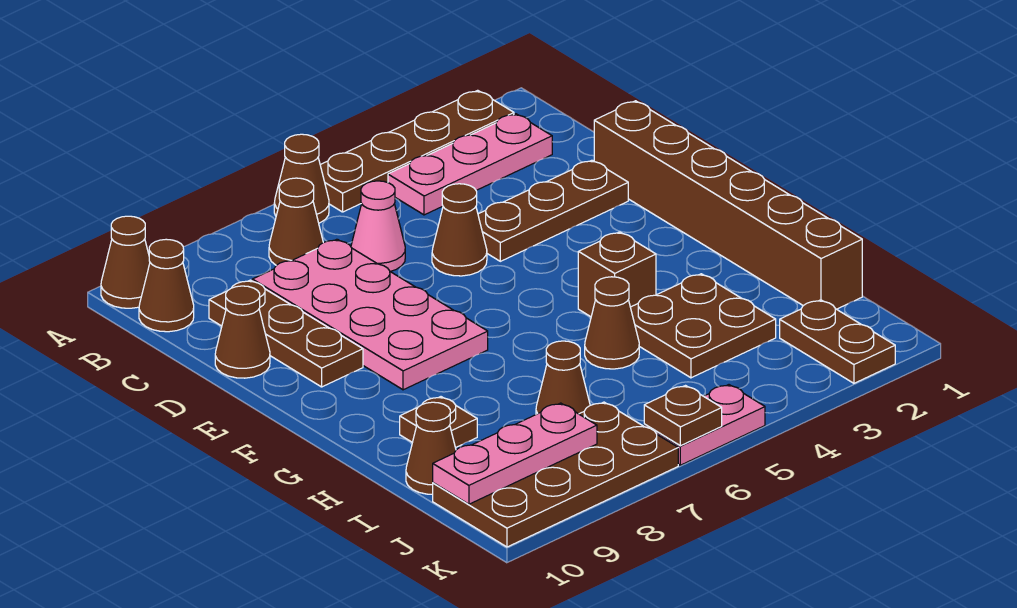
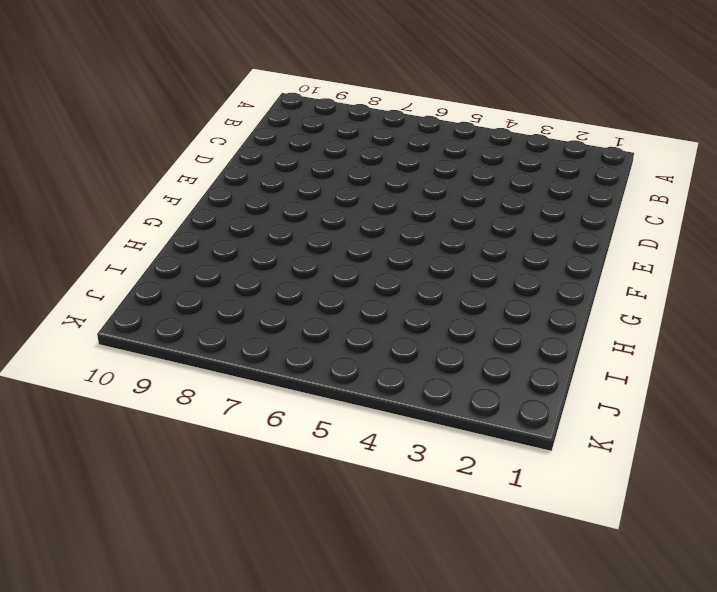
none -> brown 1x4 plate [320,90,514,212]
none -> brown 1x1 cone [274,134,329,223]
none -> brown 1x1 cone [101,216,150,308]

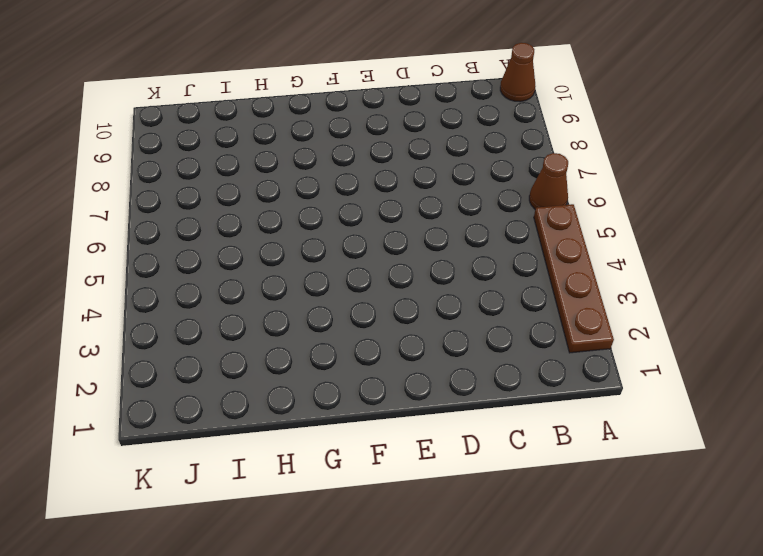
none -> pink 1x3 plate [388,114,552,215]
none -> brown 1x1 cone [269,178,323,265]
none -> brown 1x1 cone [139,239,194,332]

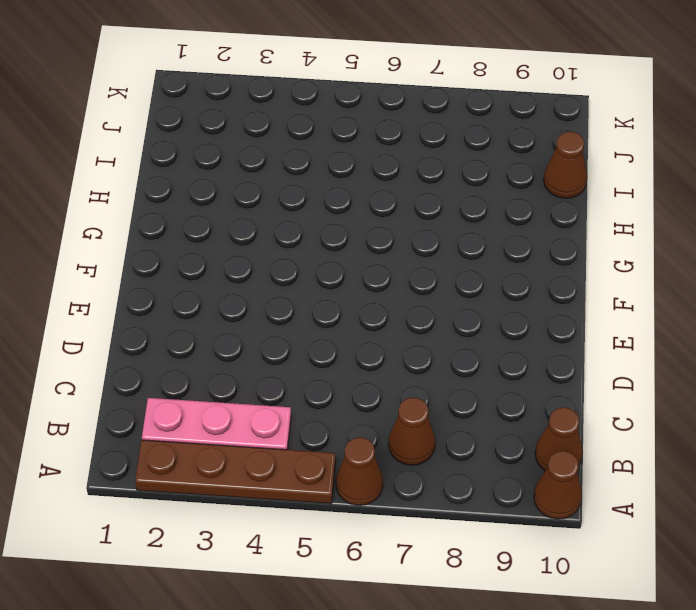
none -> pink 1x1 cone [351,181,405,272]
none -> pink 2x4 plate [252,239,488,390]
none -> brown 1x3 plate [209,280,363,387]

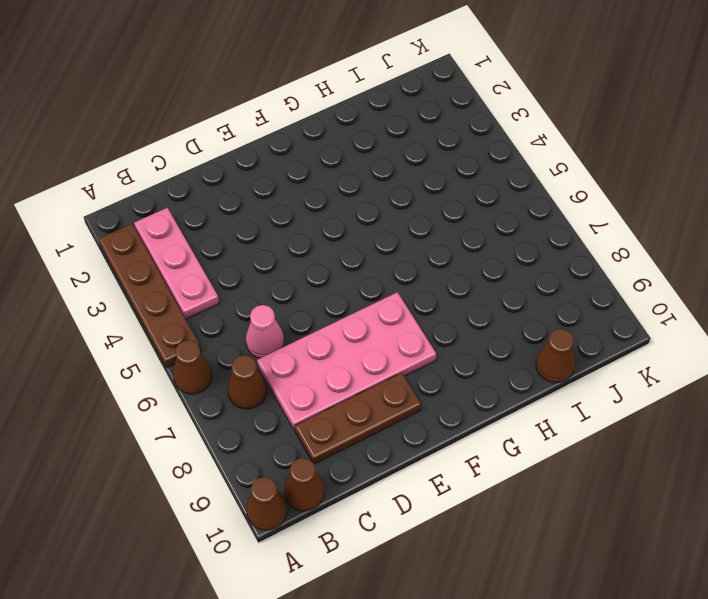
none -> brown 1x6 brick [594,101,862,309]
none -> brown 1x3 plate [478,160,628,261]
none -> brown 1x1 cone [432,184,487,276]

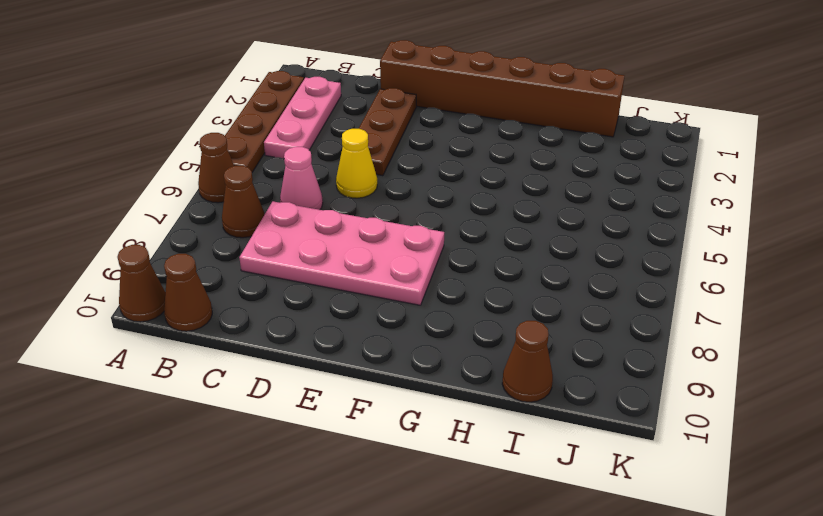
yellow 1x1 cone [336,129,377,198] -> brown 1x1 cone [432,184,487,276]
none -> brown 1x3 plate [209,280,363,387]
none -> brown 1x1 cone [215,286,270,378]
none -> brown 1x1 brick [578,232,656,317]

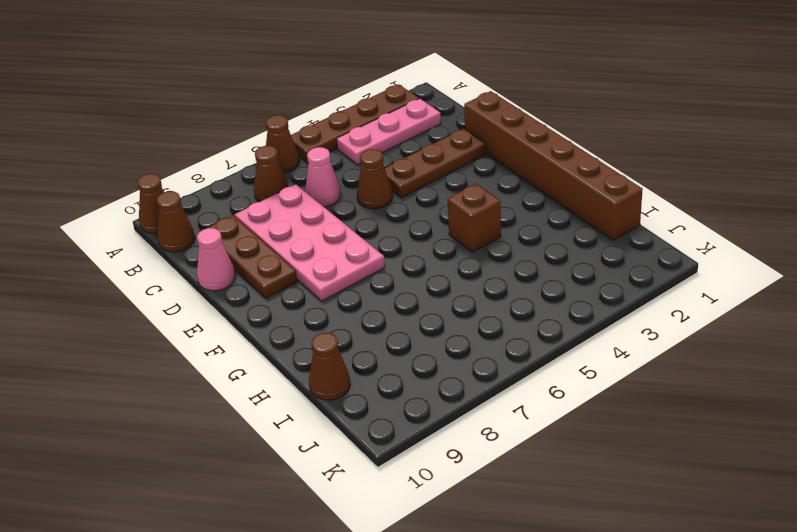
pink 1x1 cone [197,228,235,291] -> brown 1x1 cone [215,286,270,378]
none -> brown 2x2 plate [630,274,776,378]
none -> brown 1x1 cone [585,277,639,369]
none -> brown 1x1 plate [400,397,477,448]

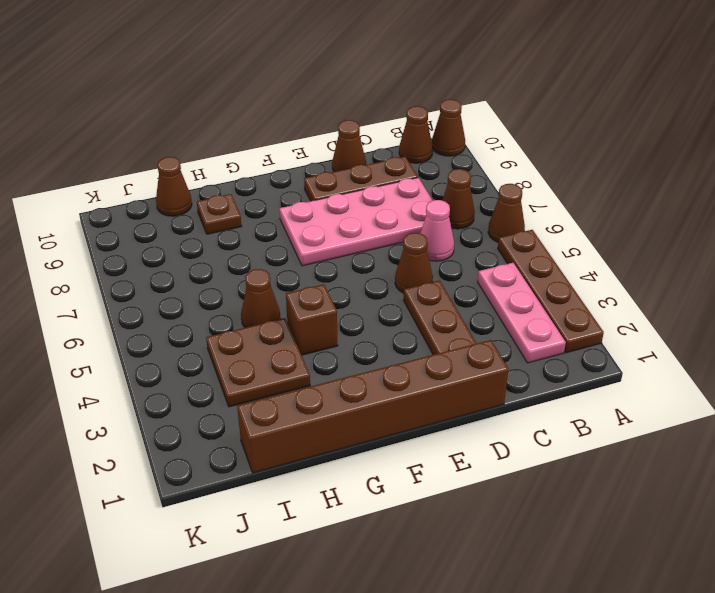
none -> brown 1x1 cone [536,341,590,414]
none -> brown 1x2 plate [780,300,895,383]
none -> brown 2x4 plate [433,402,678,547]

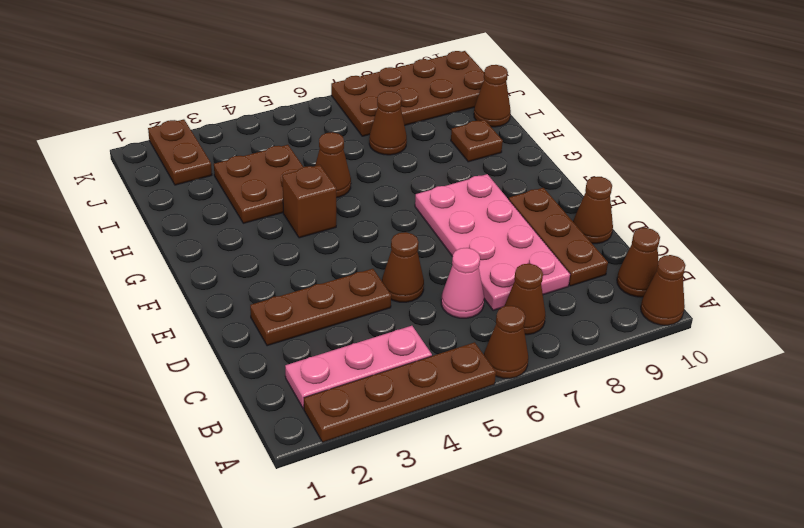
none -> brown 1x6 brick [594,101,862,309]
none -> pink 1x2 plate [644,385,765,465]
none -> pink 1x3 plate [433,403,597,504]

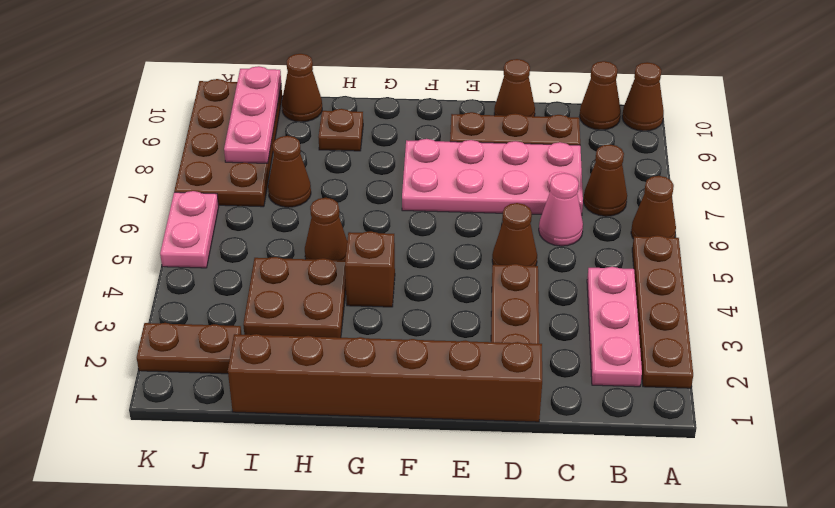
none -> brown 1x1 plate [644,386,722,446]

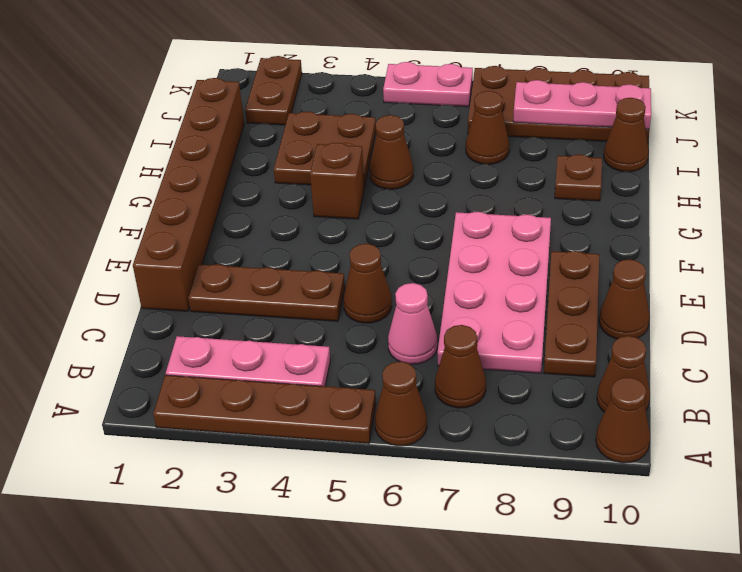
none -> brown 1x1 plate [644,386,722,446]

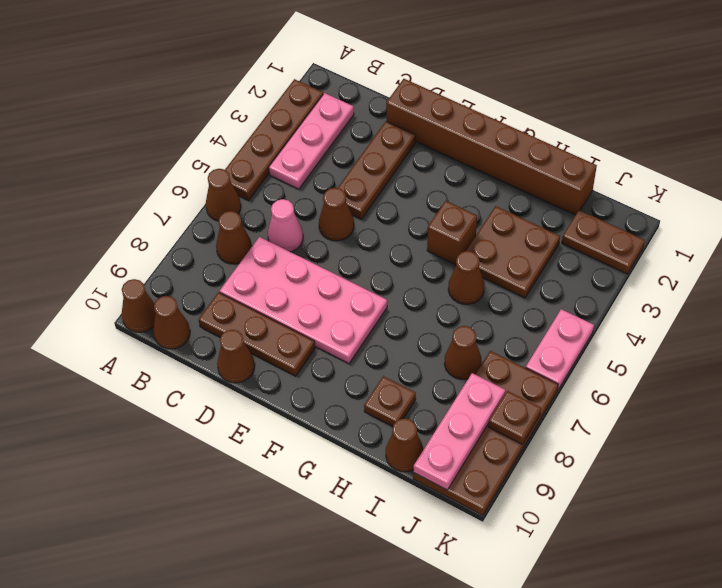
brown 1x1 plate [488,391,541,444] -> brown 1x1 plate moved to [644,386,722,446]

